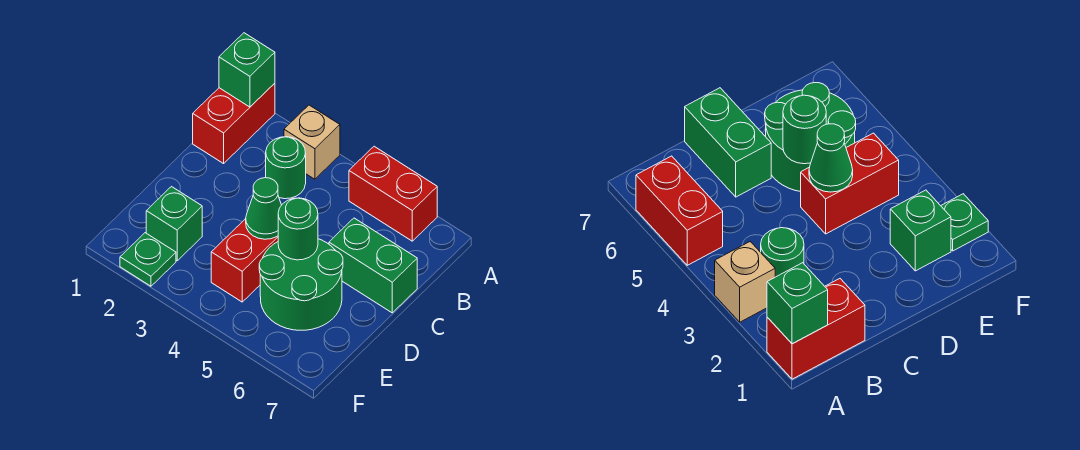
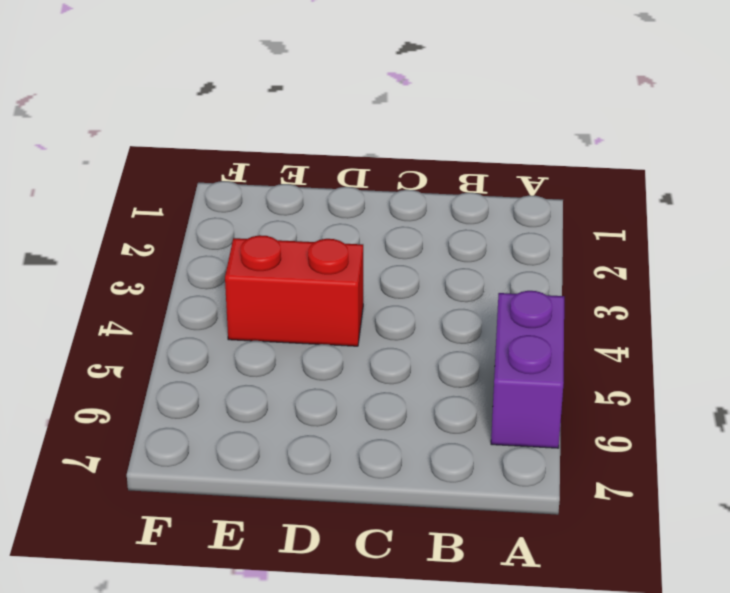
purple 1x2 brick [491,291,564,448] -> red 1x2 brick [349,146,437,241]
none -> red 1x2 brick [193,83,275,164]
none -> tan 1x1 brick [284,105,340,179]
none -> green 1x1 round brick [266,137,306,199]

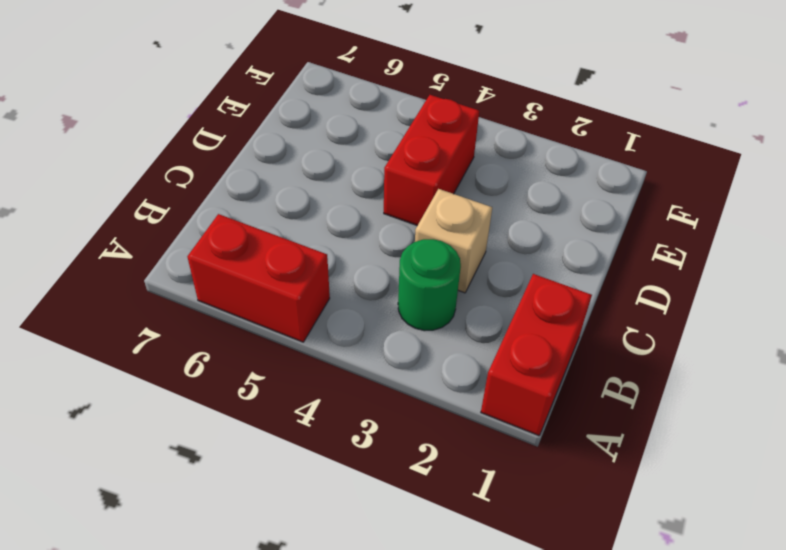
tan 1x1 brick [415,189,492,293] -> tan 1x1 brick moved to [284,105,340,179]
none -> green 1x2 brick [329,218,417,313]
none -> green 2x2 round brick [259,239,343,330]
none -> green 1x1 brick [146,187,202,261]

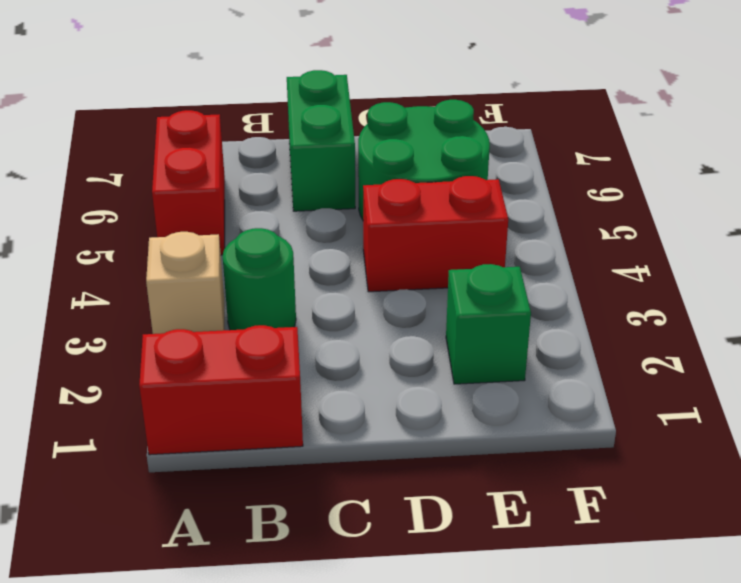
none -> green 1x1 plate [120,233,176,286]
none -> green 1x1 brick [219,33,275,107]
none -> green 1x1 cone [246,178,281,239]

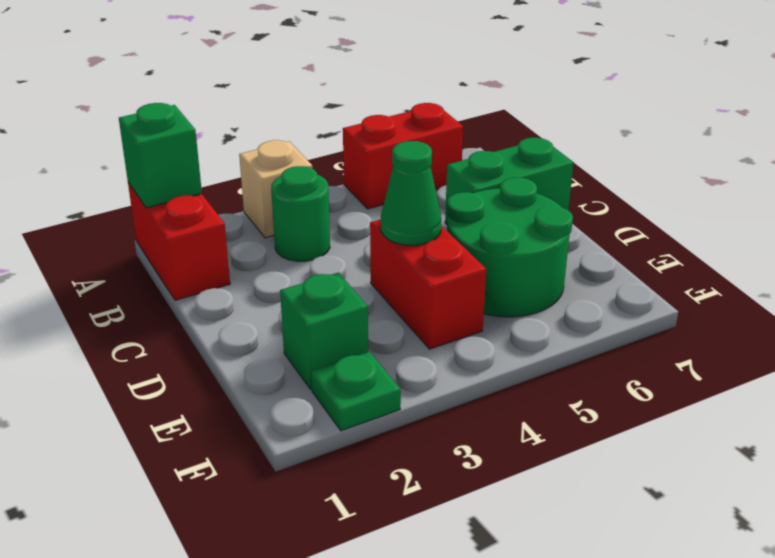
none -> green 1x1 round brick [278,198,318,260]

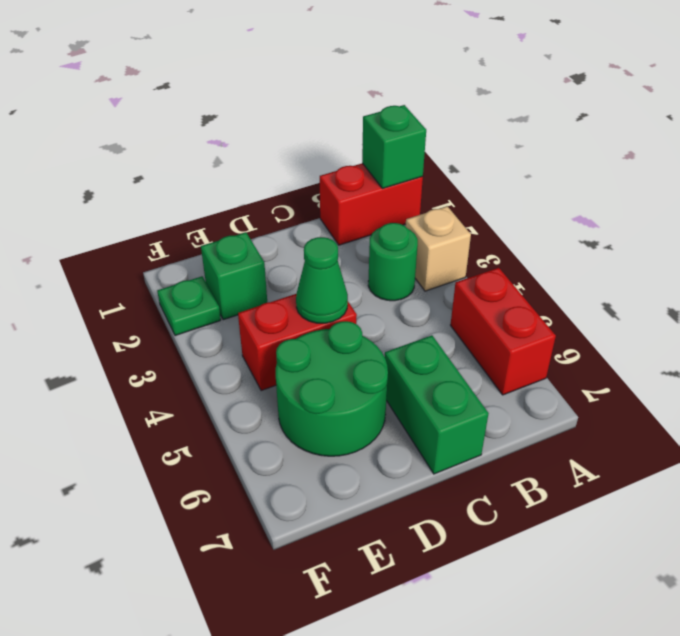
none -> green 1x1 round brick [278,198,318,260]

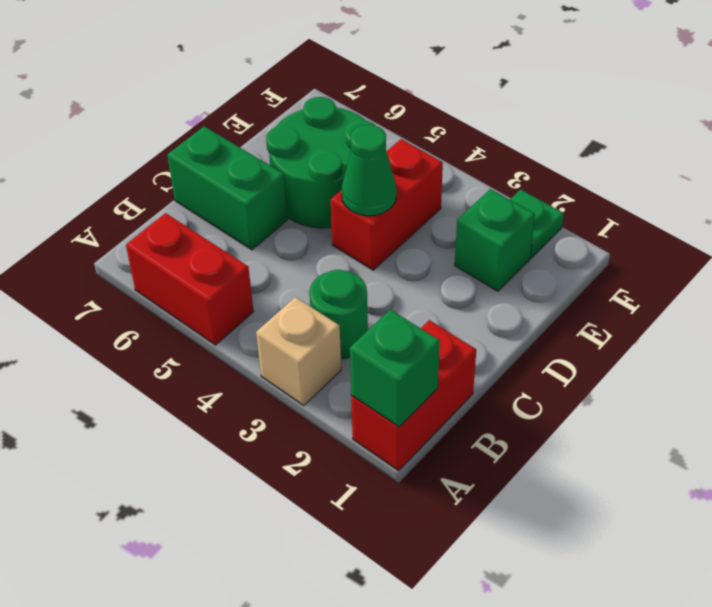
none -> green 1x1 round brick [278,198,318,260]

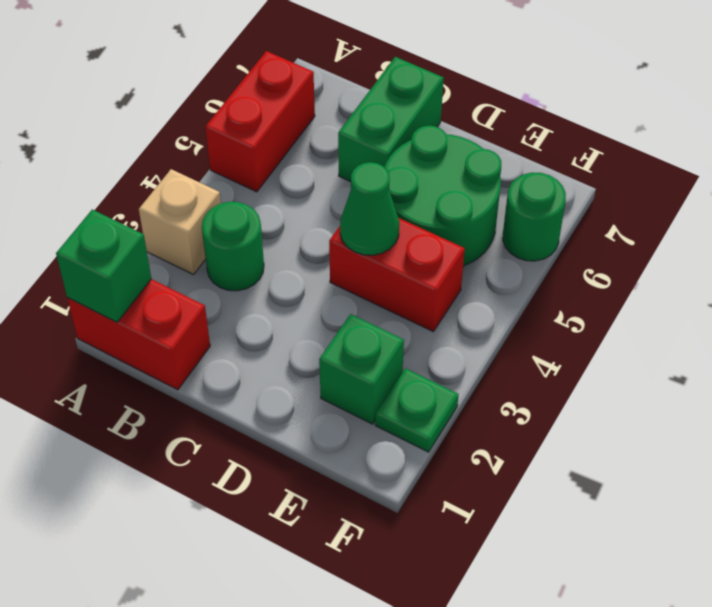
green 1x1 round brick [503,172,566,261] -> green 1x1 round brick moved to [278,198,318,260]

